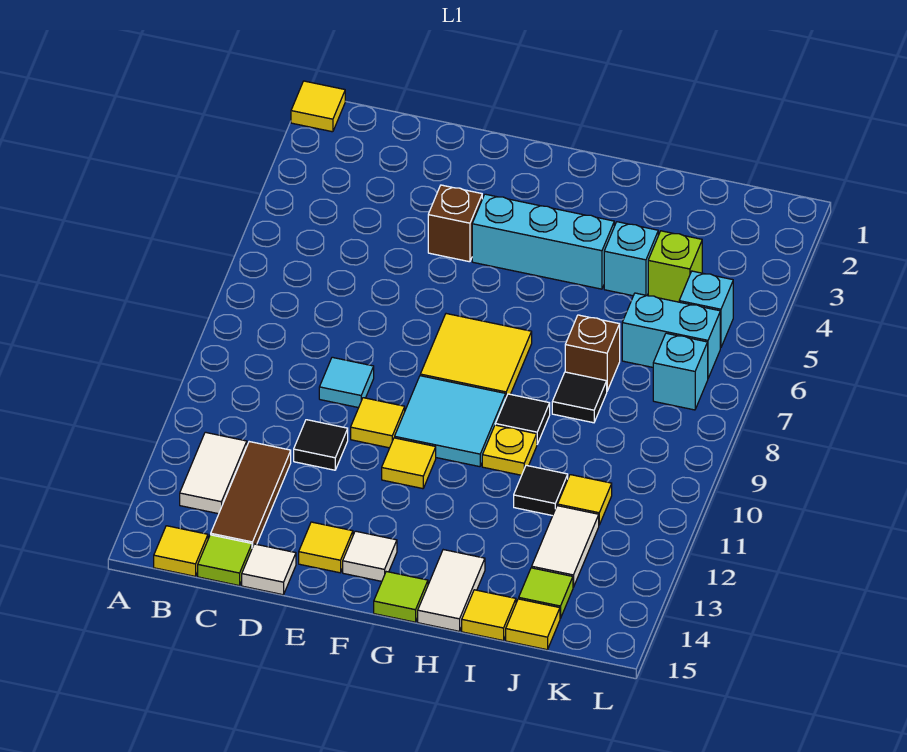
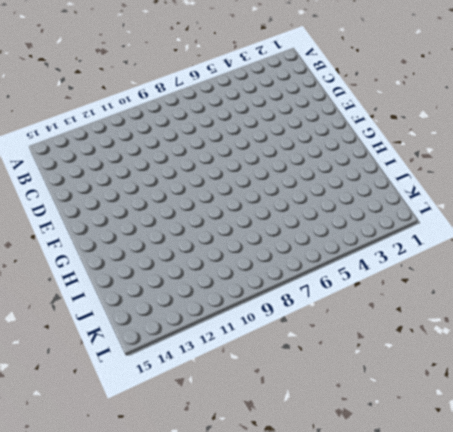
none -> yellow 1x1 tile [291,81,345,132]
none -> white 1x2 tile [180,432,247,514]
none -> yellow 1x1 tile [154,526,208,576]
none -> brown 1x3 tile [211,442,291,548]

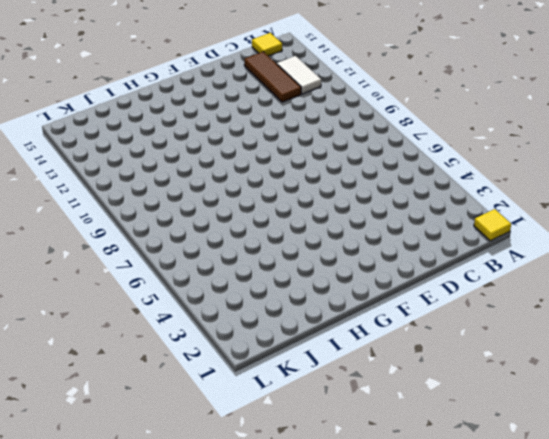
none -> lime 1x1 tile [198,535,252,586]
none -> cyan 1x1 tile [319,357,374,408]
none -> black 1x1 tile [294,420,348,470]
none -> white 1x1 tile [242,544,296,595]

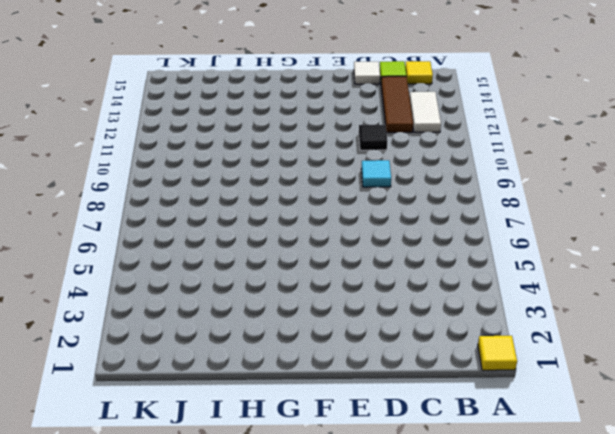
none -> brown 1x1 brick [428,185,482,262]
none -> yellow 1x1 tile [351,398,405,448]
none -> yellow 1x1 tile [299,522,353,573]
none -> cyan 1x3 brick [472,194,614,289]

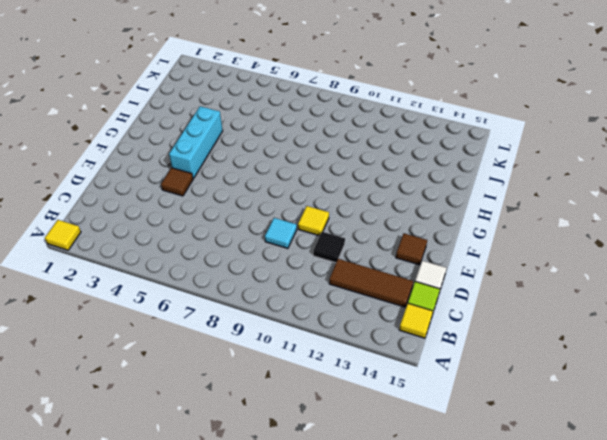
brown 1x1 tile [161,168,193,196] -> brown 1x1 brick [428,185,482,262]
brown 1x1 tile [396,233,427,265] -> yellow 1x1 tile [299,522,353,573]
none -> white 1x2 tile [180,432,247,514]
none -> yellow 2x2 tile [420,314,532,397]
none -> cyan 2x2 tile [395,376,506,467]
none -> yellow 1x1 tile [382,438,436,489]

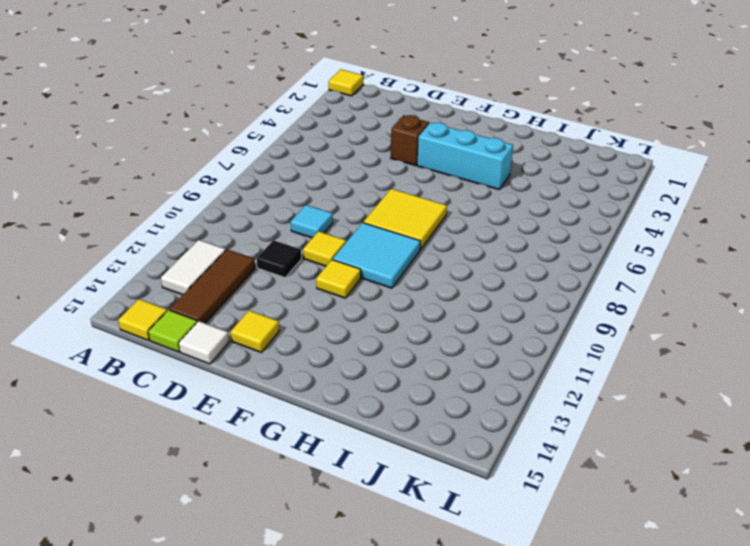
none -> white 1x1 tile [343,531,397,581]
none -> lime 1x1 tile [374,572,428,622]
none -> black 1x1 tile [495,394,550,444]
none -> yellow 1x1 plate [482,425,537,475]

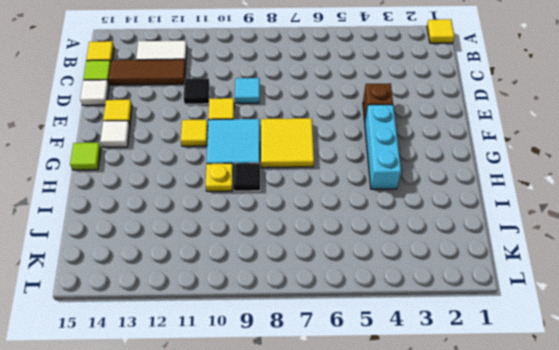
none -> white 1x2 tile [418,550,485,631]
none -> cyan 1x1 brick [604,222,658,296]
none -> brown 1x1 brick [565,315,620,391]
none -> black 1x1 tile [552,372,607,423]

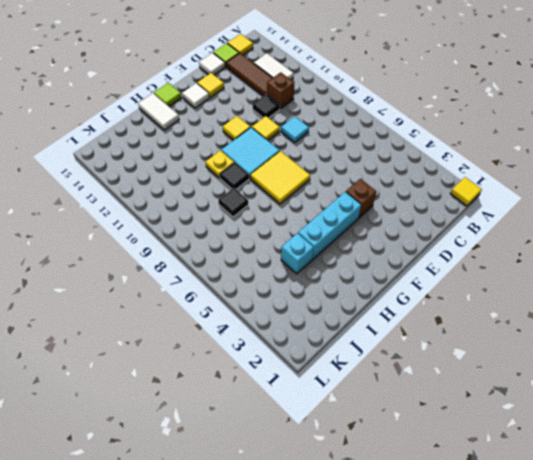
brown 1x1 brick [267,72,294,109] -> brown 1x1 brick moved to [565,315,620,391]
none -> black 1x1 tile [514,465,568,516]
none -> yellow 1x1 tile [462,590,516,640]
none -> lime 1x1 brick [648,231,702,302]
none -> cyan 1x2 brick [622,293,720,378]

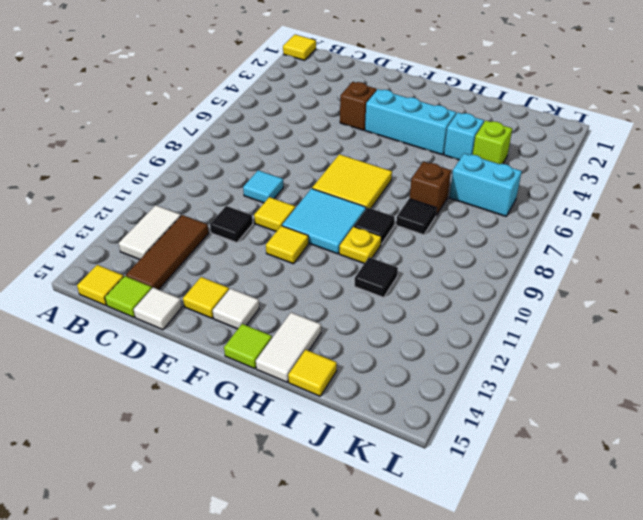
none -> yellow 1x1 tile [558,475,612,525]
none -> white 1x2 tile [532,506,599,587]
none -> lime 1x1 tile [519,568,573,618]
none -> yellow 1x1 tile [506,599,560,650]

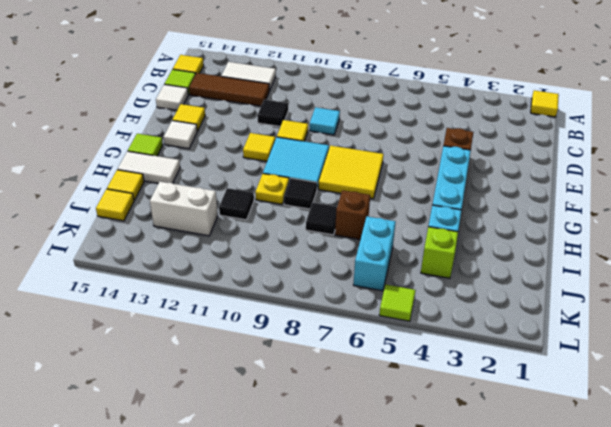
white 1x2 brick [150,182,218,236] -> white 1x2 tile [532,506,599,587]
lime 1x1 tile [379,284,415,321] -> lime 1x1 tile moved to [519,568,573,618]
none -> yellow 1x1 tile [558,475,612,525]
none -> cyan 1x1 brick [679,271,733,348]
none -> cyan 1x1 brick [653,333,708,410]

